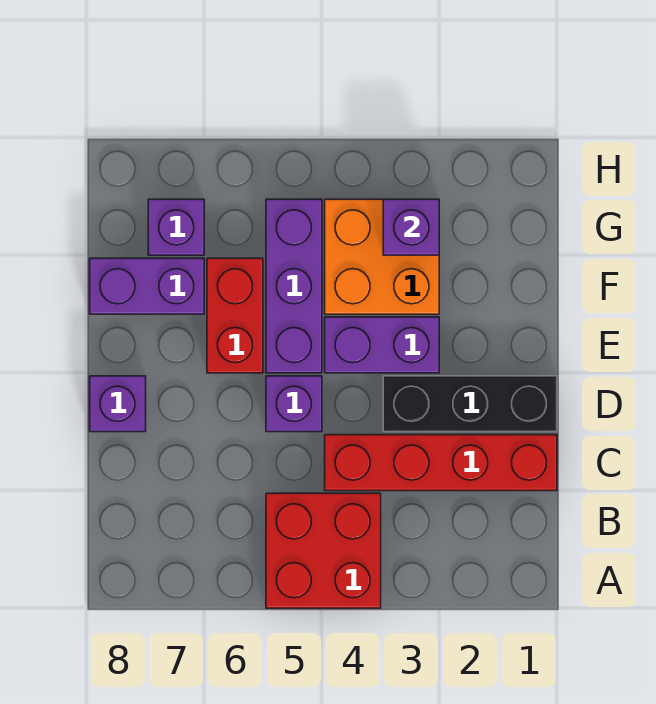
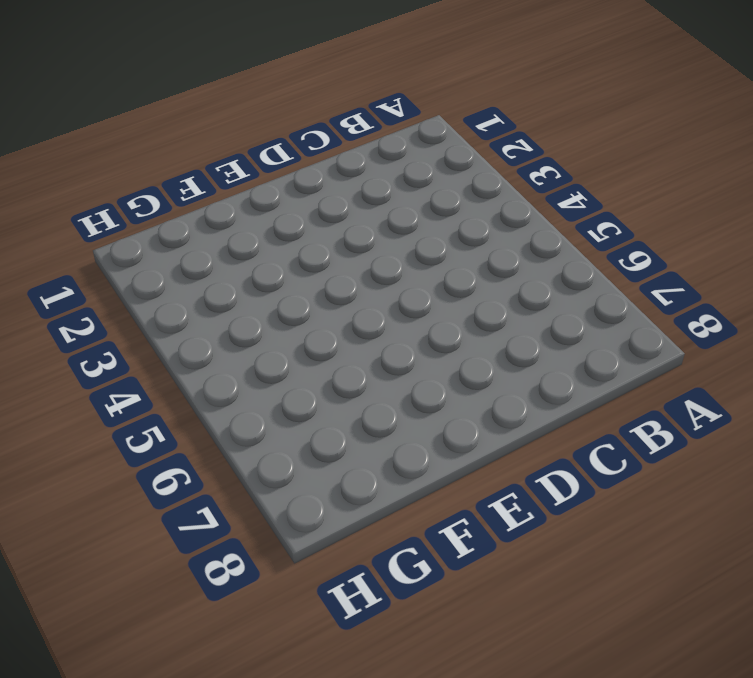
none -> red 2x2 brick [266,493,381,608]
none -> red 1x4 brick [325,435,557,491]
none -> black 1x3 brick [383,376,557,432]

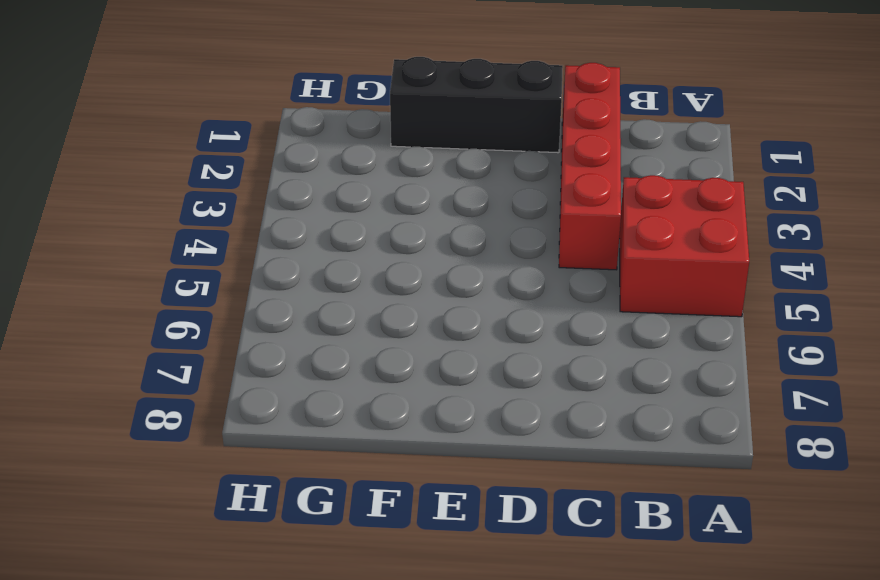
black 1x3 brick [390,57,563,153] -> black 1x3 brick turned to [383,376,557,432]
none -> purple 1x1 brick [266,376,322,432]
none -> purple 1x1 brick [90,376,146,432]
none -> purple 1x2 brick [325,317,439,373]

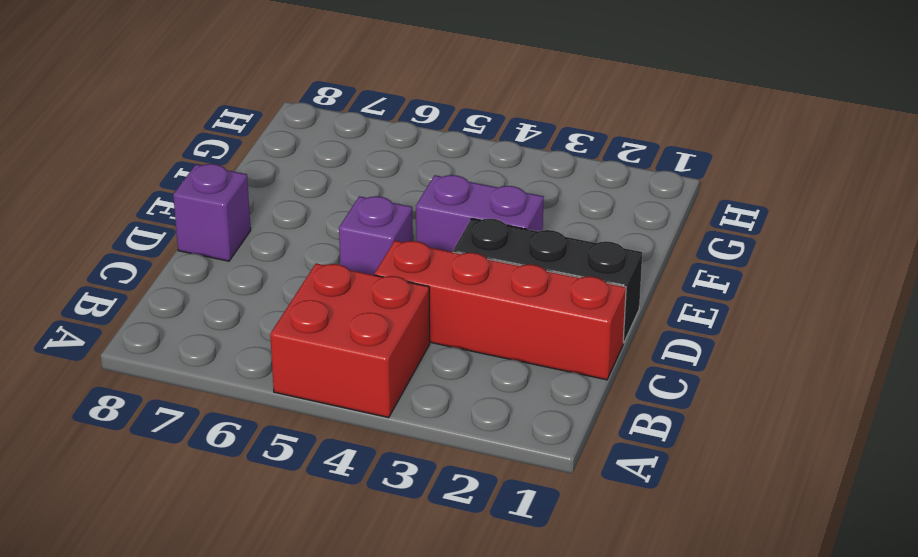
none -> purple 1x3 brick [266,199,322,373]
none -> red 1x2 brick [207,258,263,373]
none -> orange 2x2 brick [325,199,439,314]

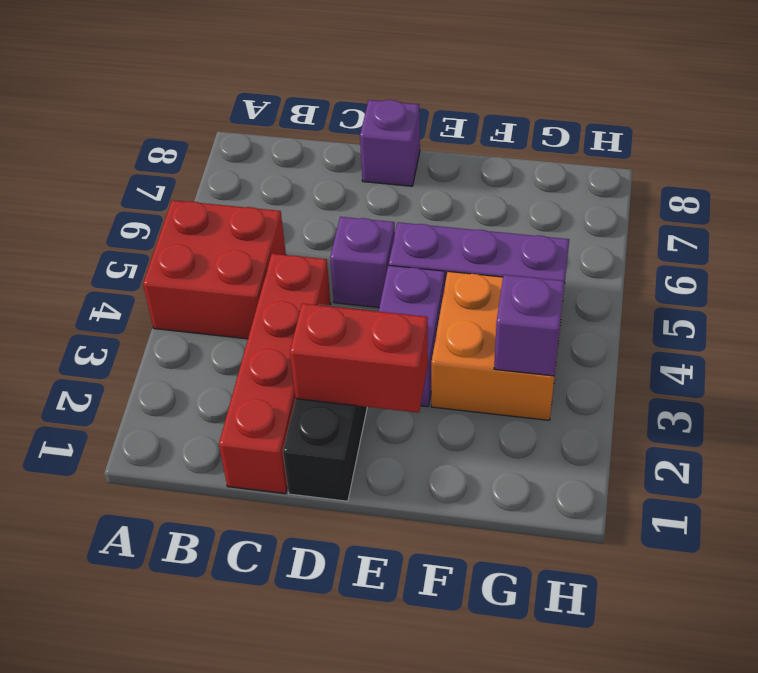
red 1x2 brick [290,304,428,413] -> red 1x2 brick moved to [207,258,263,373]
none -> purple 1x2 brick [90,258,204,314]
none -> purple 1x1 brick [148,199,204,255]

